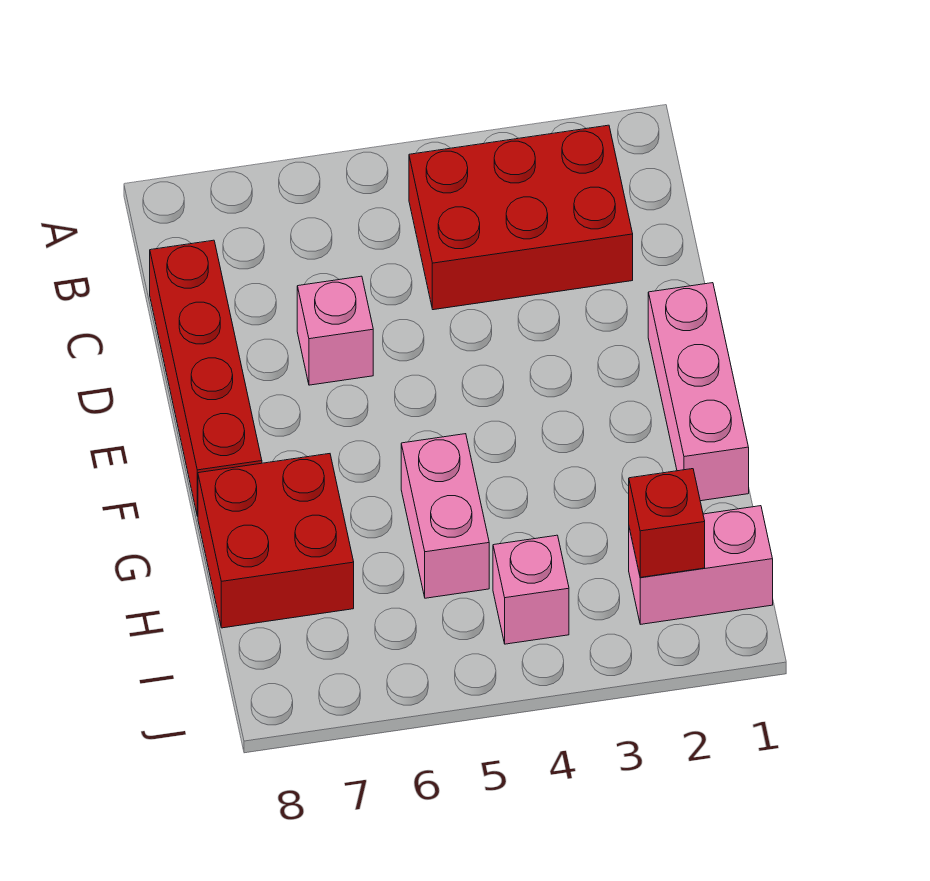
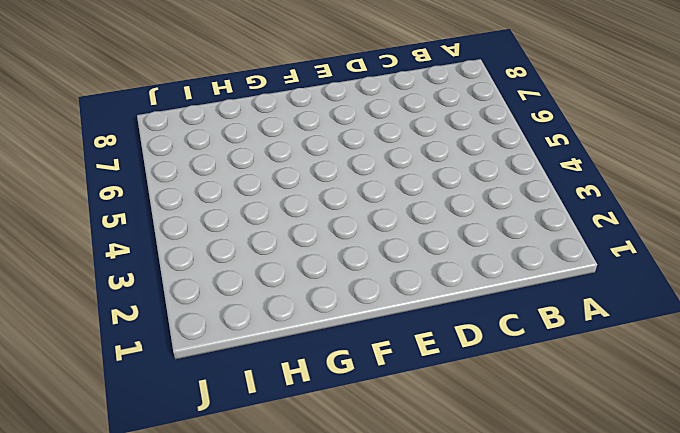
none -> red 2x3 brick [409,125,633,310]
none -> red 1x4 brick [150,240,262,516]

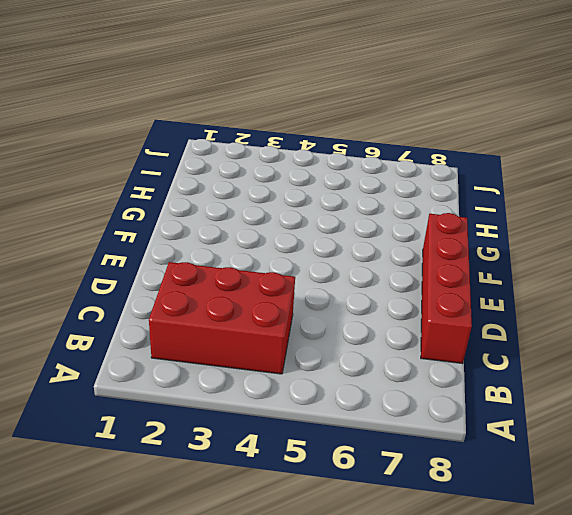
none -> pink 1x1 brick [297,276,373,385]
none -> pink 1x3 brick [648,283,749,501]

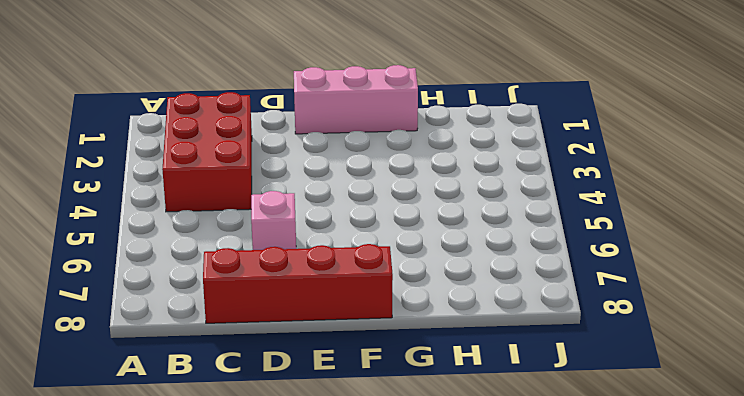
none -> pink 1x2 brick [401,434,489,598]
none -> red 2x2 brick [198,454,354,628]

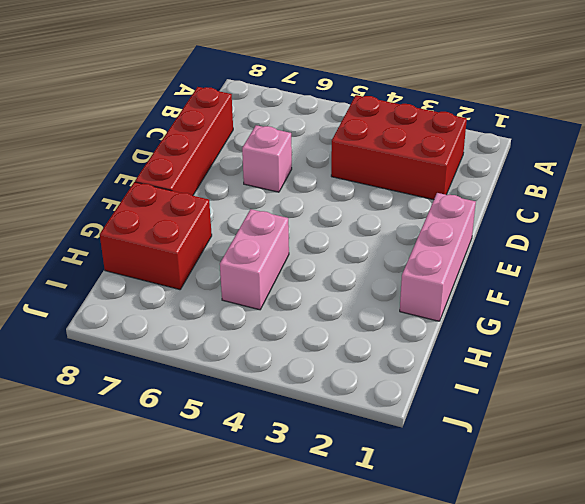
none -> pink 1x2 brick [629,506,773,624]
none -> pink 1x1 brick [493,535,569,644]

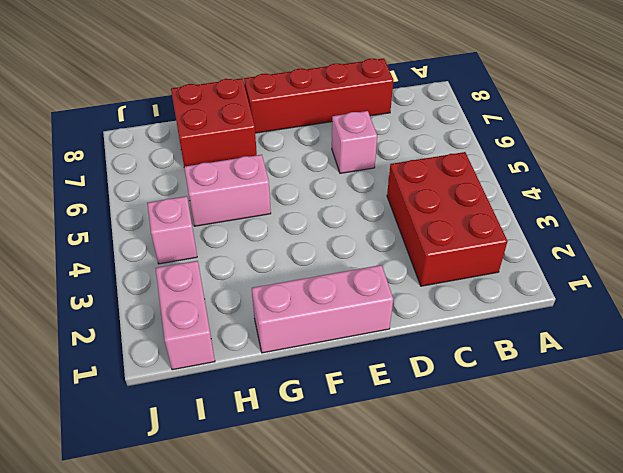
none -> red 1x1 brick [629,469,705,577]

